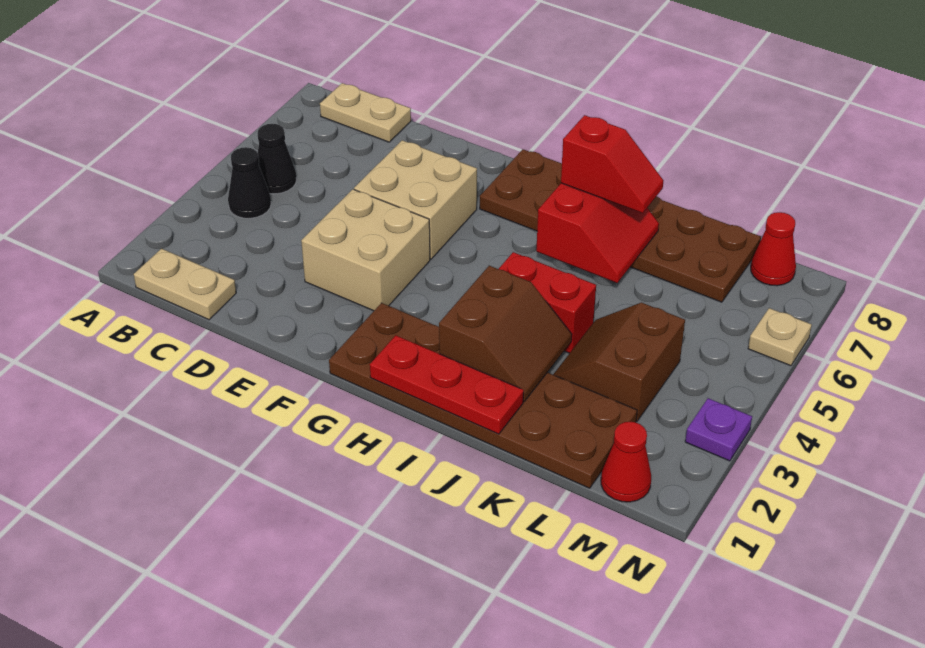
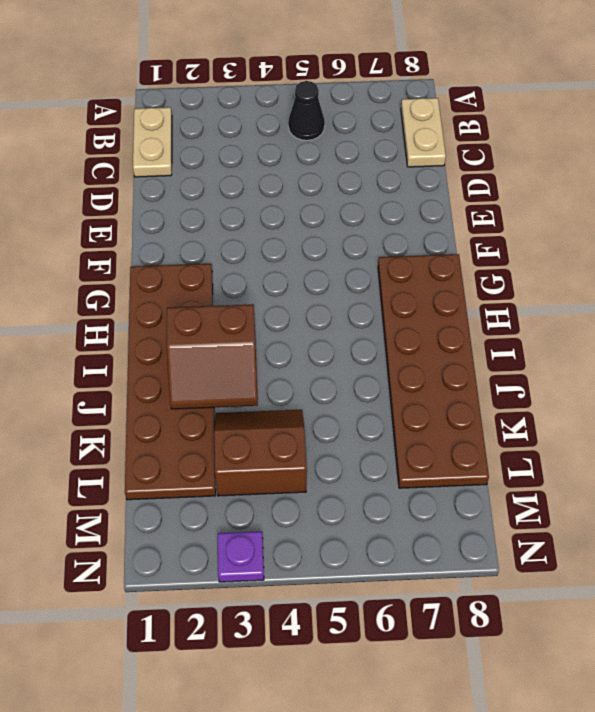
none -> black 1x1 cone [228,147,271,218]
none -> tan 2x2 brick [301,189,430,311]
none -> tan 2x2 brick [354,140,477,259]

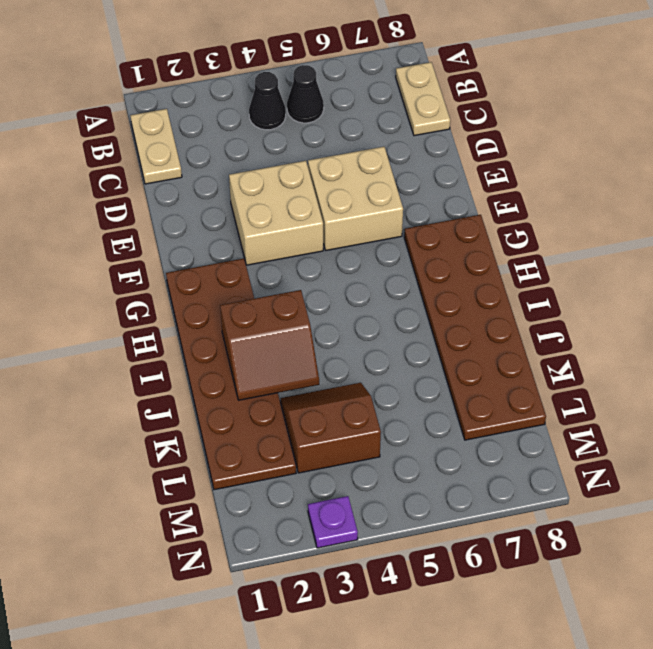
none -> red 1x2 brick [499,252,596,353]
none -> red 1x1 cone [601,422,651,502]
none -> red 1x1 cone [751,212,796,286]

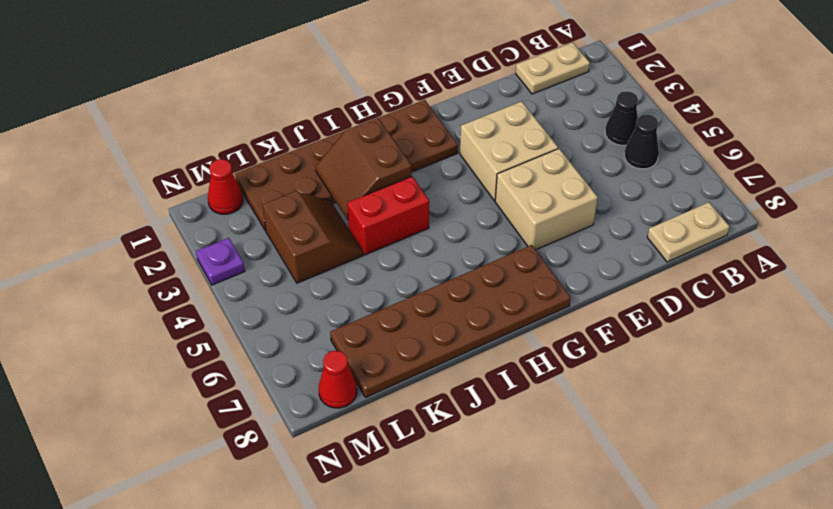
none -> tan 1x1 plate [748,308,812,366]
none -> red 1x3 plate [370,335,524,434]
none -> red 2x2 slope [536,183,659,283]

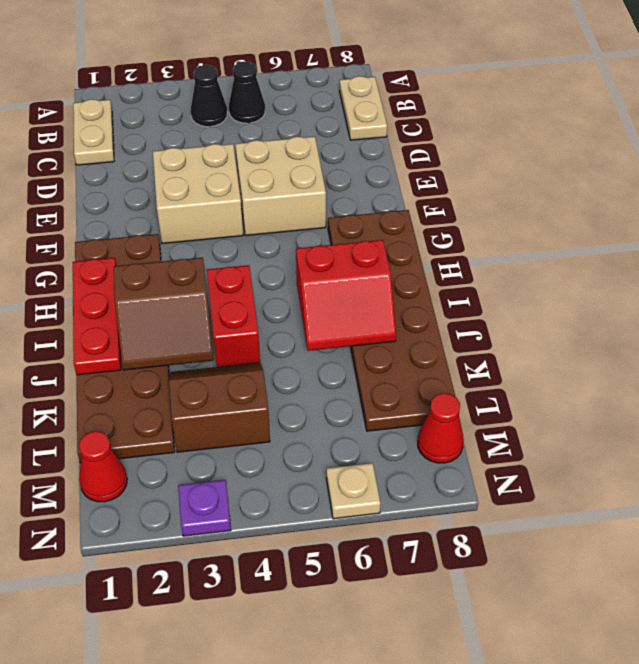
none -> red 1x2 slope [561,115,664,213]

